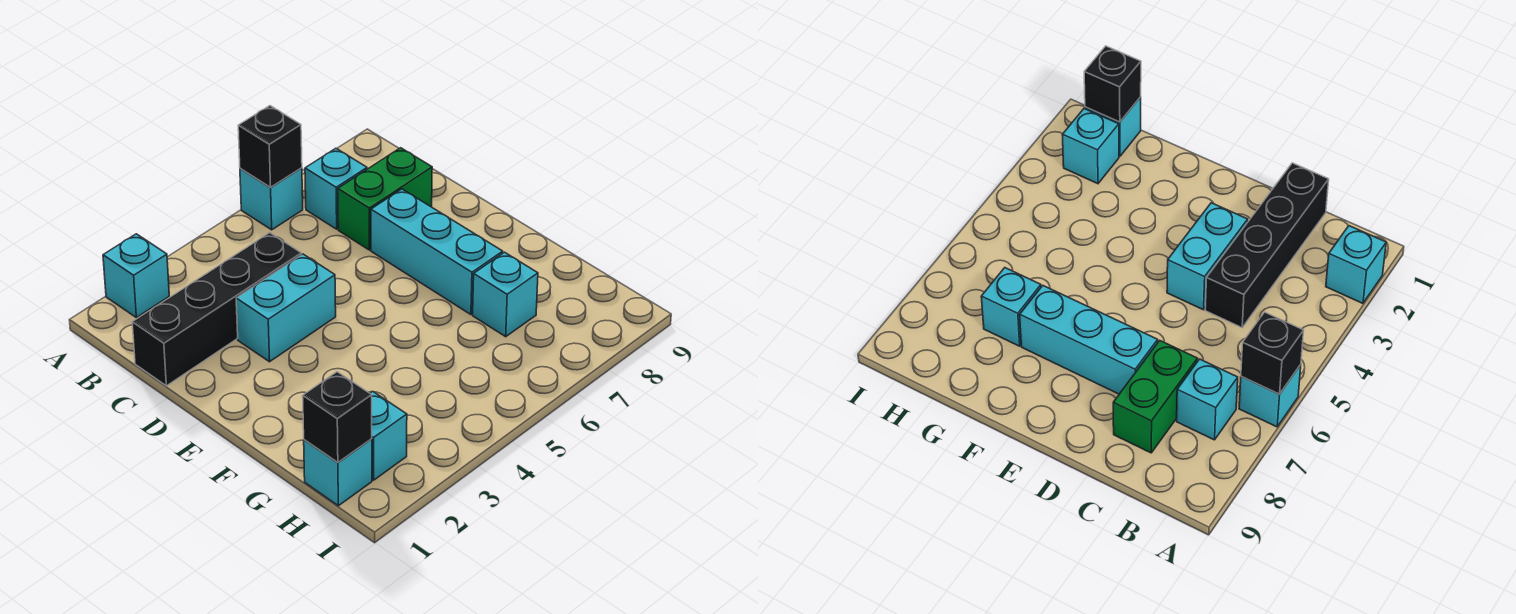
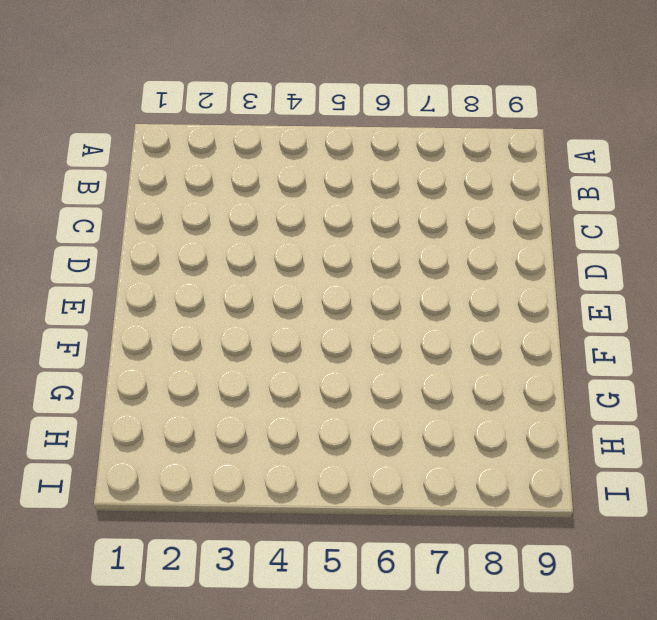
none -> cyan 1x1 brick [103,234,169,318]
none -> cyan 1x1 brick [240,168,303,230]
none -> cyan 1x1 brick [305,148,367,229]

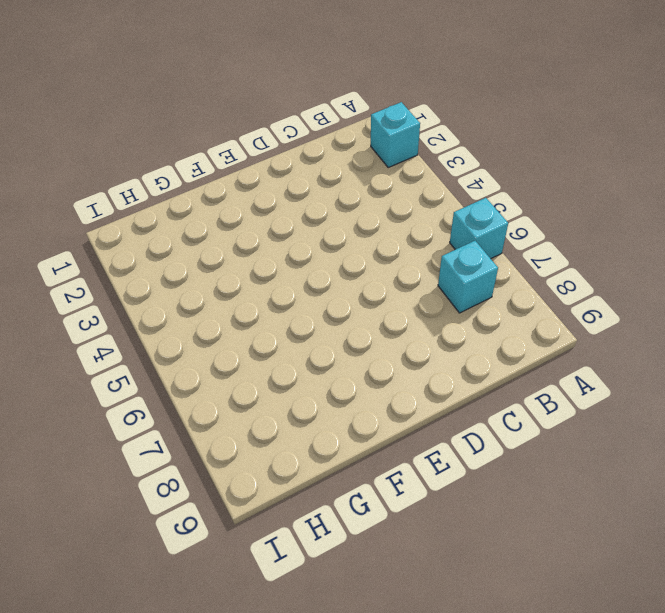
none -> black 1x4 brick [132,233,301,386]
none -> green 1x2 brick [338,148,432,250]
none -> cyan 1x2 brick [236,254,336,362]

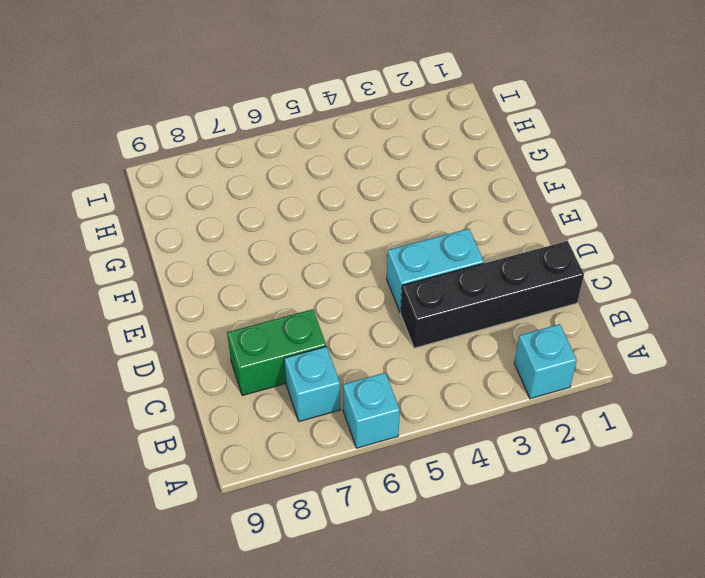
none -> cyan 1x3 brick [371,189,503,314]
none -> cyan 1x1 brick [473,252,538,337]
none -> cyan 1x1 brick [304,439,372,506]

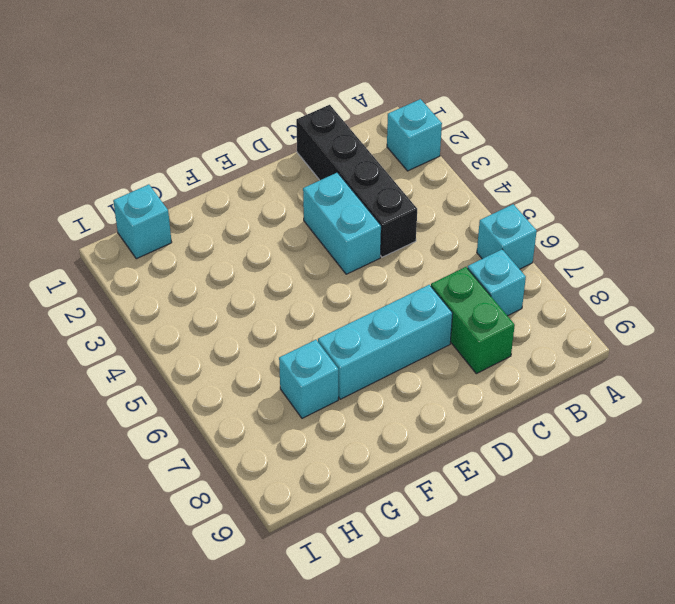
none -> cyan 1x1 brick [370,391,407,480]
none -> black 1x1 brick [238,106,302,188]
none -> black 1x1 brick [303,372,372,462]

